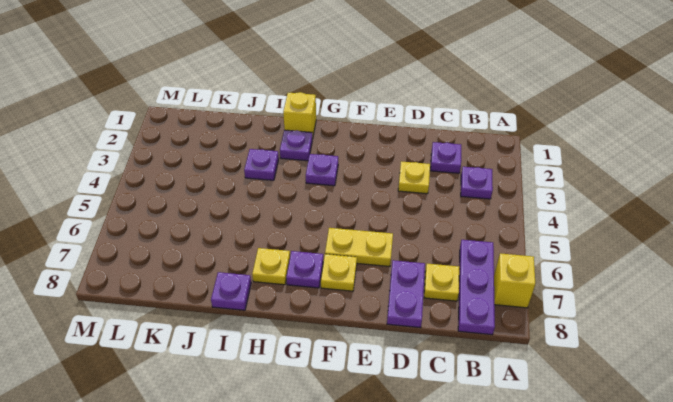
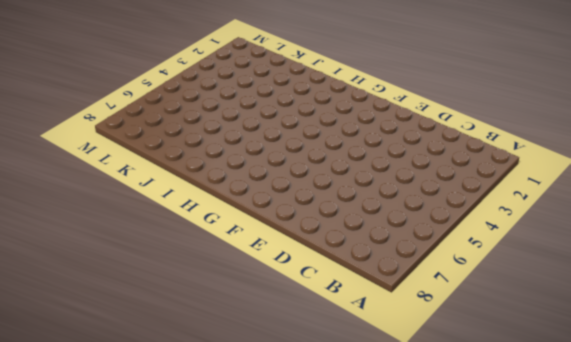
none -> yellow 1x1 brick [494,253,535,308]
none -> purple 1x1 plate [461,167,493,199]
none -> purple 1x3 plate [458,240,495,335]

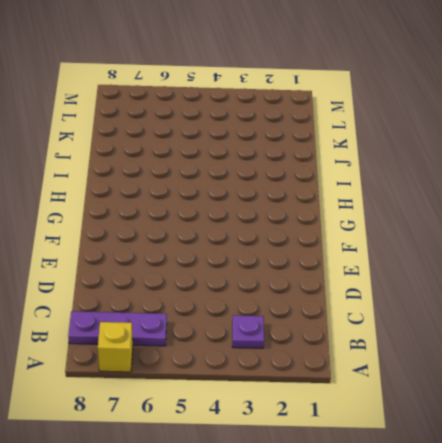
none -> purple 1x1 plate [431,142,461,173]
none -> yellow 1x1 plate [424,264,459,301]
none -> yellow 1x1 plate [398,161,430,194]

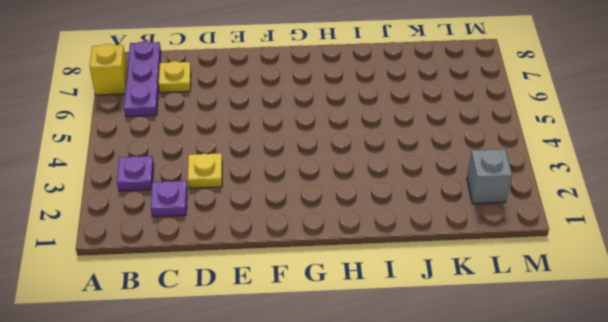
grey 1x1 brick [467,149,512,204] -> none
none -> purple 1x2 plate [387,260,425,328]
none -> yellow 1x2 plate [325,228,393,266]
none -> yellow 1x1 plate [321,254,357,291]

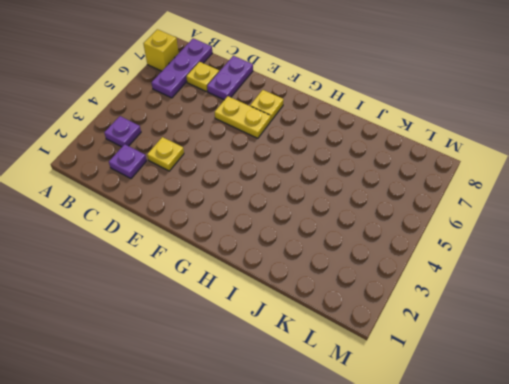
none -> purple 1x1 plate [306,154,338,186]
none -> purple 1x1 plate [286,251,323,288]
none -> yellow 1x1 brick [283,92,316,139]

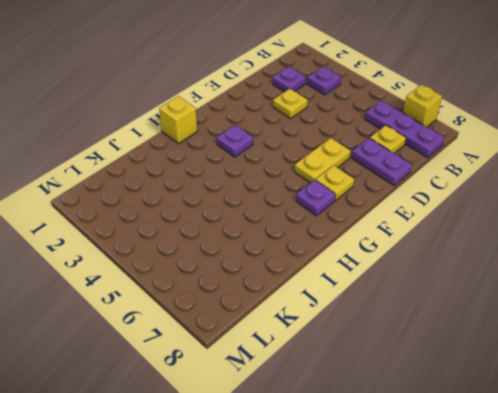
none -> purple 1x1 plate [280,130,312,161]
none -> yellow 1x1 plate [252,248,290,285]
none -> purple 1x1 plate [244,149,279,180]

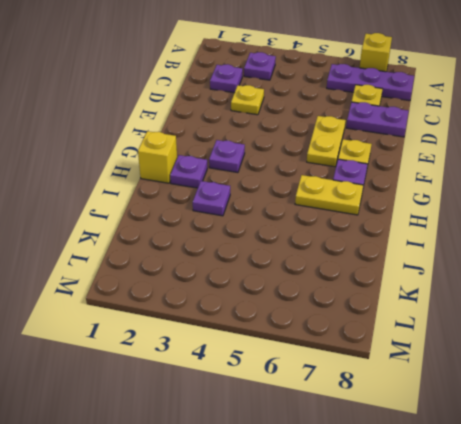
yellow 1x2 plate [295,175,363,215] -> yellow 1x1 plate [252,248,290,285]
none -> purple 1x1 plate [211,272,251,310]

